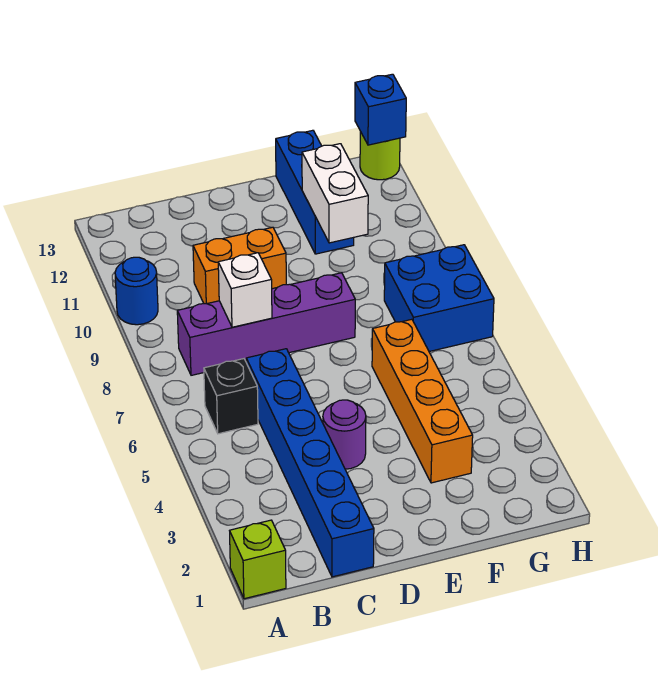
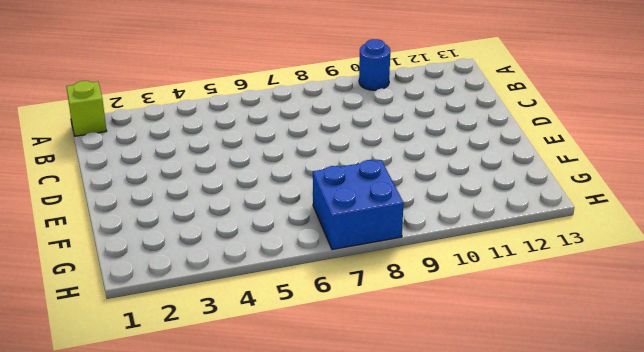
none -> black 1x1 brick [204,359,258,434]
none -> purple 1x4 brick [177,273,355,375]
none -> blue 1x6 brick [246,349,374,577]

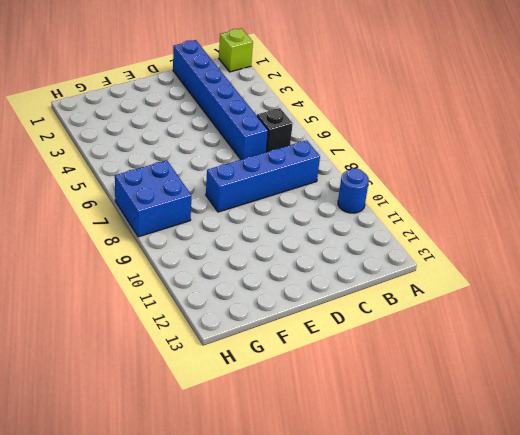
blue 1x4 brick [206,140,320,212] -> purple 1x4 brick [177,273,355,375]
none -> orange 1x2 brick [193,227,286,304]
none -> purple 1x1 round brick [323,400,366,469]
none -> orange 1x4 brick [372,319,473,483]

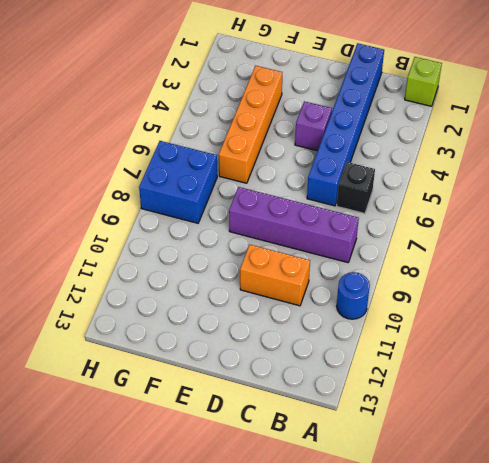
purple 1x1 brick [295,101,332,151] -> purple 1x1 round brick [323,400,366,469]
none -> blue 1x3 brick [276,130,354,254]
none -> lime 1x1 round brick [360,131,400,180]
none -> white 1x1 brick [218,253,272,327]

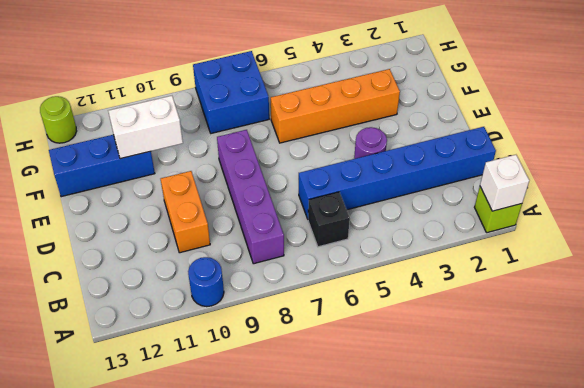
white 1x1 brick [480,155,529,211] -> white 1x1 brick moved to [218,253,272,327]
none -> blue 1x1 brick [355,74,406,145]

